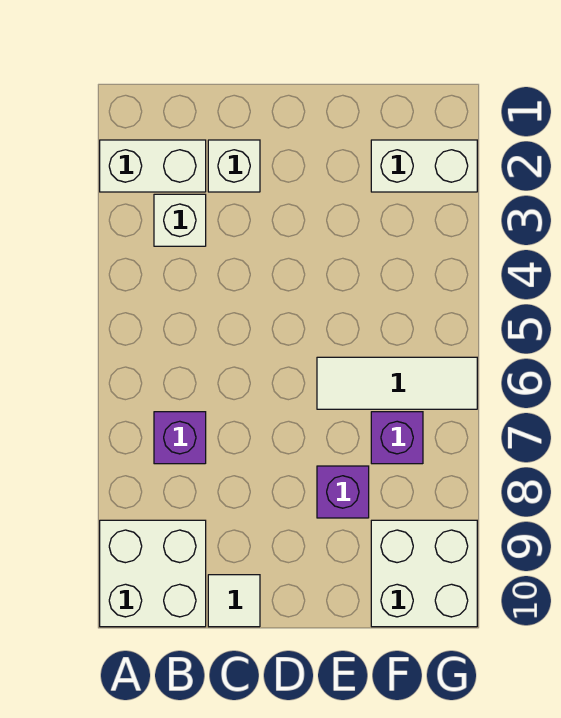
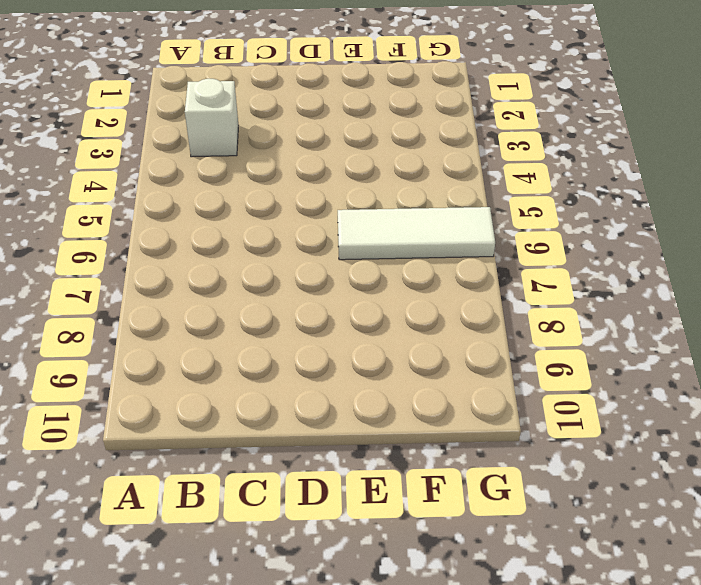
none -> white 1x2 brick [100,140,206,192]
none -> white 2x2 brick [100,520,206,627]

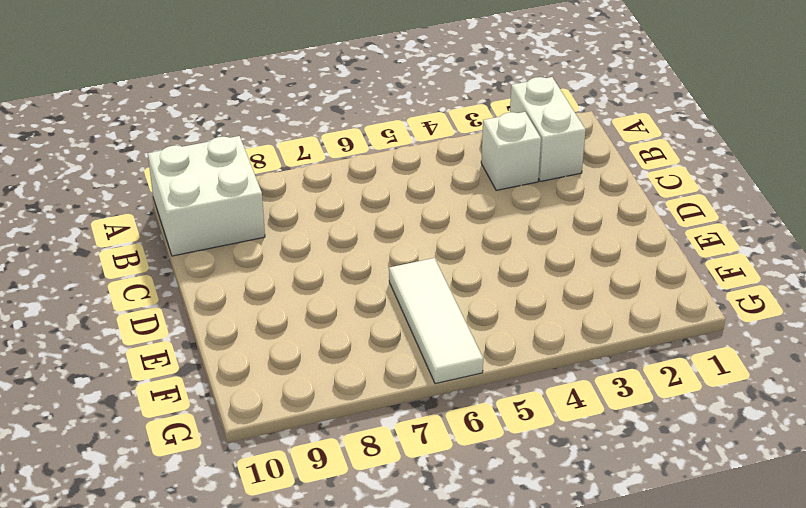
none -> purple 1x1 brick [154,412,206,464]
none -> white 1x1 brick [208,140,260,192]

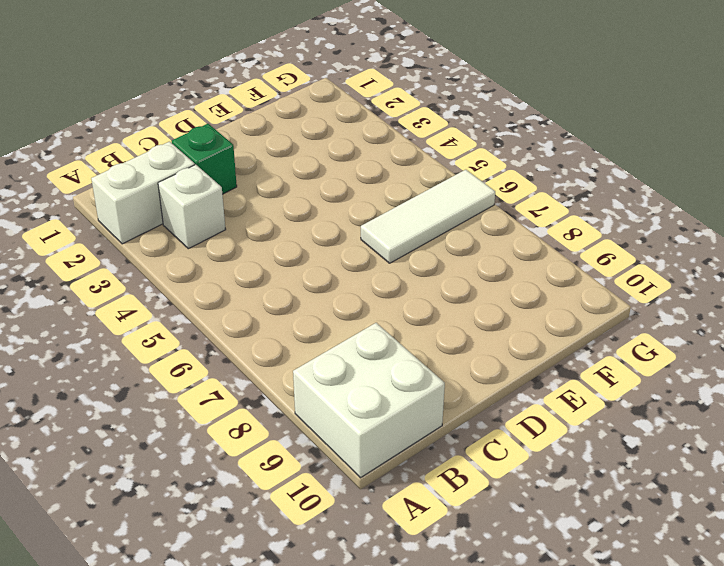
green 1x1 brick [172,124,237,194] -> white 1x1 brick [208,140,260,192]
none -> purple 1x1 brick [154,412,206,464]
none -> white 1x1 tile [208,575,260,627]

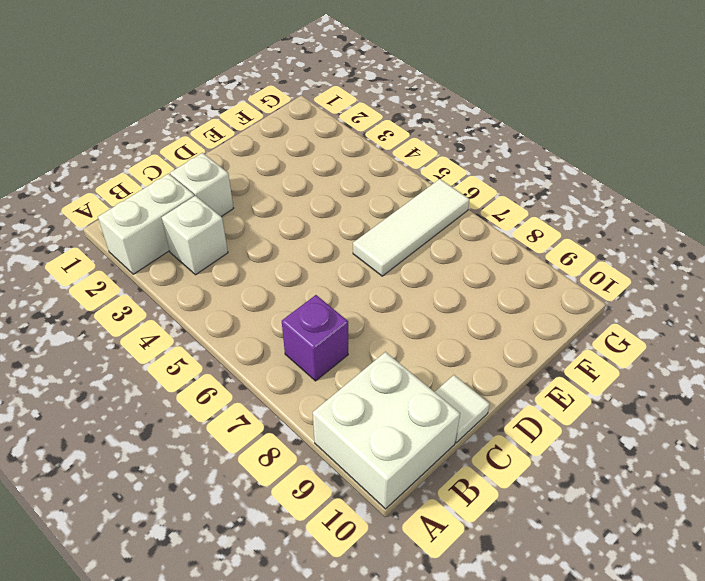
none -> purple 1x1 brick [317,466,369,518]
none -> white 1x2 brick [371,140,477,192]

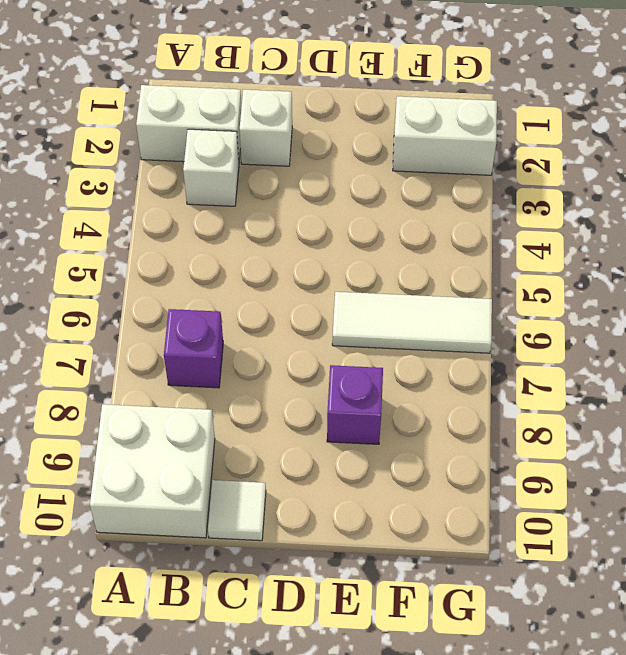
none -> purple 1x1 brick [371,412,423,464]
none -> white 2x2 brick [371,520,477,627]

